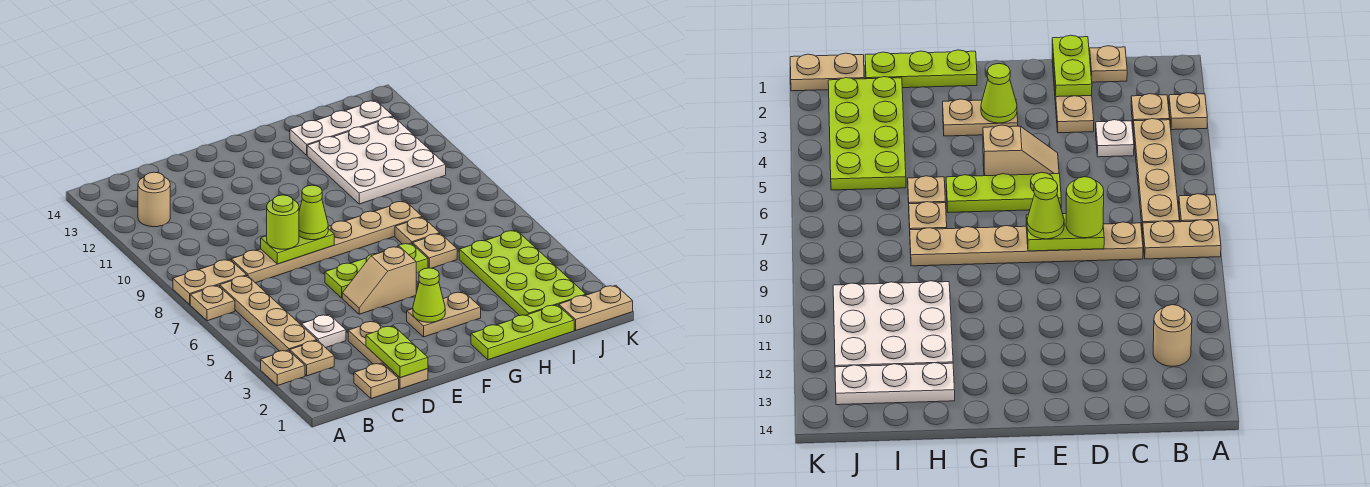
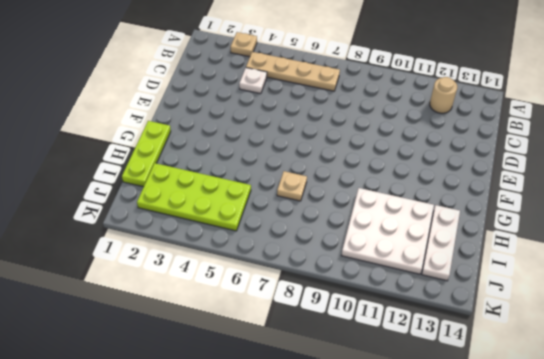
none -> tan 1x1 plate [190,285,235,321]
none -> tan 1x2 plate [173,259,247,304]
none -> tan 1x1 plate [290,341,334,376]

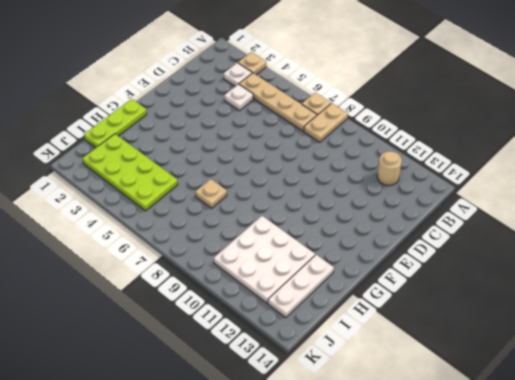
white 1x1 plate [224,63,252,86] -> tan 1x1 plate [290,341,334,376]
none -> tan 1x1 plate [354,363,399,399]
none -> tan 1x6 plate [231,201,422,283]
none -> tan 1x3 plate [348,321,428,389]

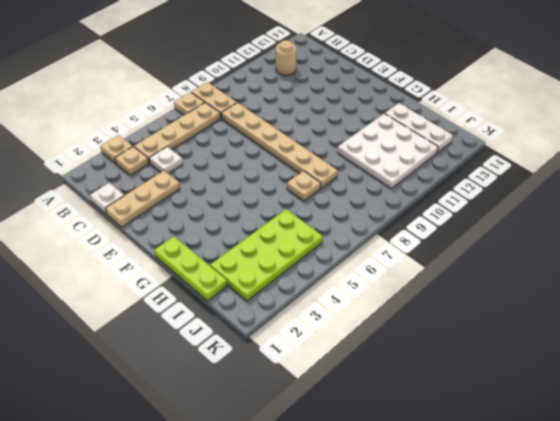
white 1x1 plate [90,183,124,214] -> tan 1x1 plate [354,363,399,399]
none -> tan 1x2 slope [342,246,416,314]
none -> lime 1x3 plate [325,243,428,298]
none -> tan 1x2 plate [407,292,481,337]

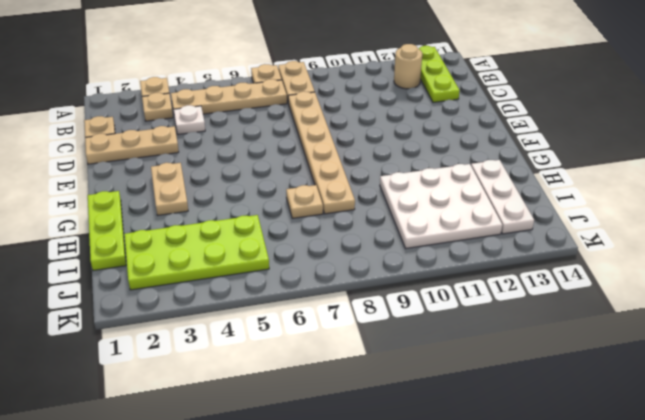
lime 1x3 plate [419,46,460,102] -> lime 1x3 plate moved to [325,243,428,298]
none -> tan 1x2 slope [342,246,416,314]
none -> tan 1x1 plate [413,233,457,268]
none -> tan 1x2 plate [559,285,633,330]

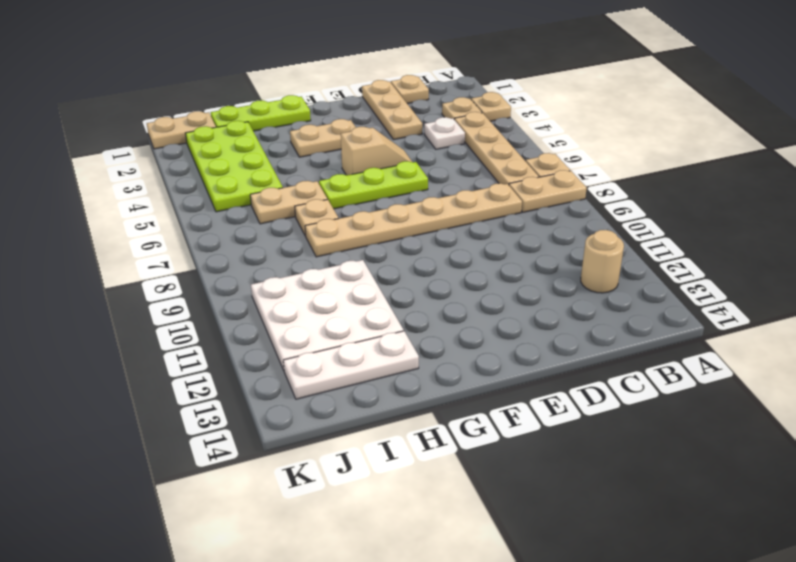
tan 1x2 plate [250,181,327,224] -> tan 1x1 plate [413,233,457,268]
none -> lime 1x2 plate [366,326,428,378]
none -> lime 1x2 plate [261,229,334,264]
none -> lime 1x1 cone [413,268,445,322]

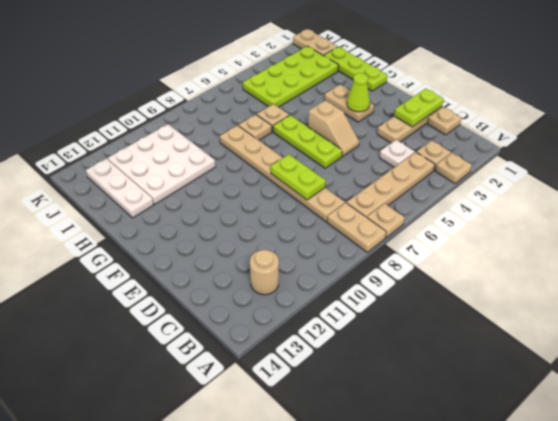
none -> lime 1x1 round brick [267,195,299,249]
none -> lime 1x1 cone [299,185,328,240]

